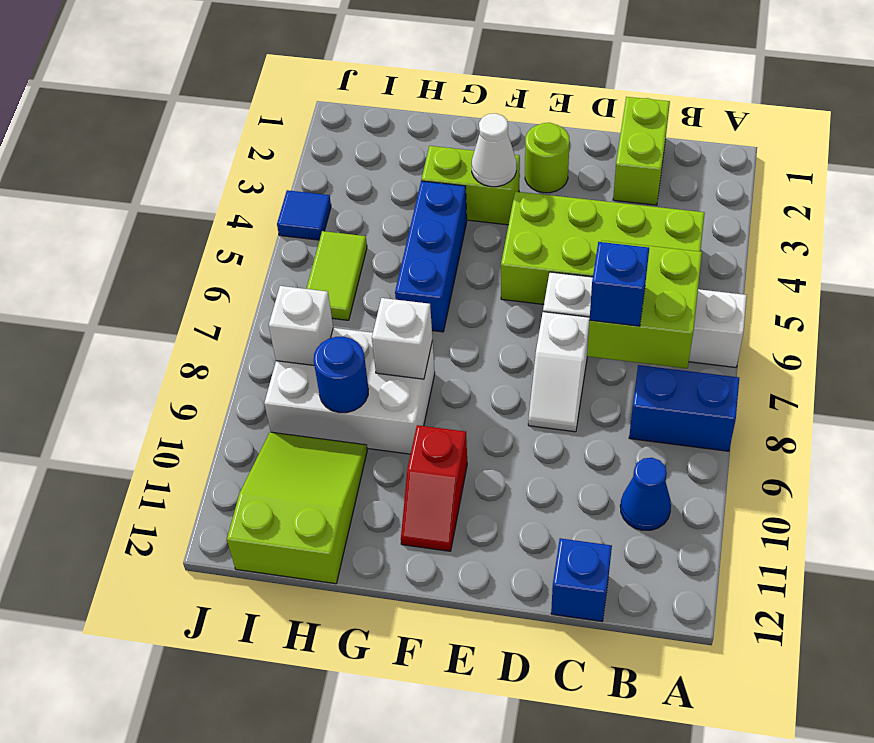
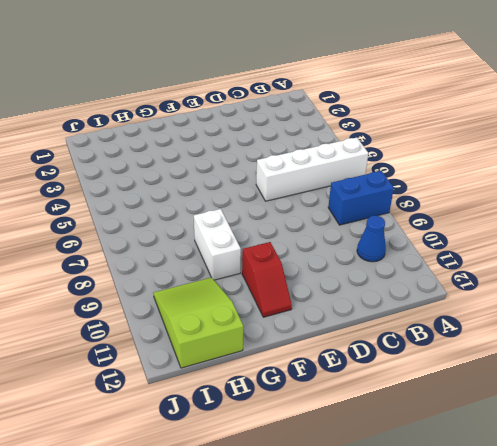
white 1x2 brick [194,209,241,280] -> white 2x3 brick [264,328,435,454]
none -> lime 2x4 brick [501,191,705,304]
none -> lime 1x2 brick [613,97,670,205]
none -> blue 1x1 brick [551,538,612,621]

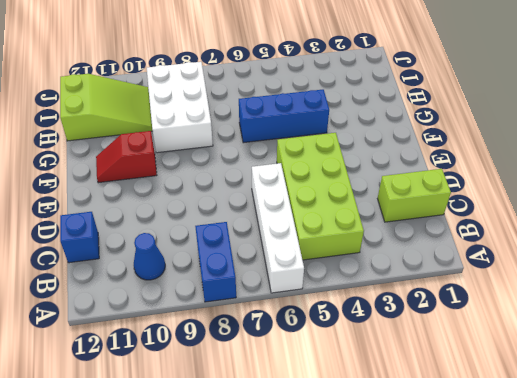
none -> white 1x2 slope [528,312,590,432]
none -> lime 1x1 round brick [525,123,570,193]
none -> lime 1x2 brick [421,146,520,225]

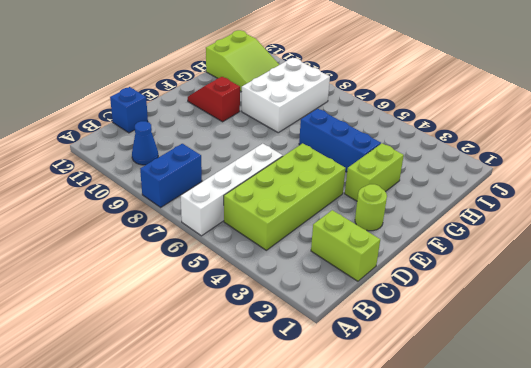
none -> white 1x2 slope [528,312,590,432]
none -> lime 1x2 tile [306,231,367,320]
none -> blue 1x1 tile [277,190,331,240]

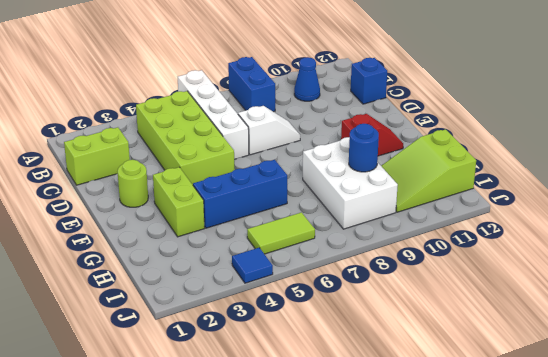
none -> lime 2x2 brick [587,241,702,369]
none -> white 1x1 cone [472,113,516,187]
none -> white 1x1 brick [372,298,433,379]

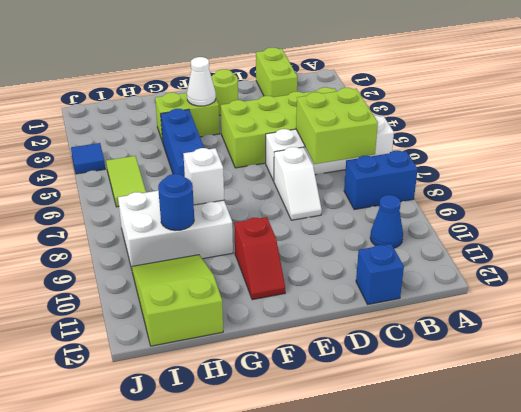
none -> white 1x1 brick [269,286,333,365]
none -> blue 1x1 brick [590,242,649,326]

